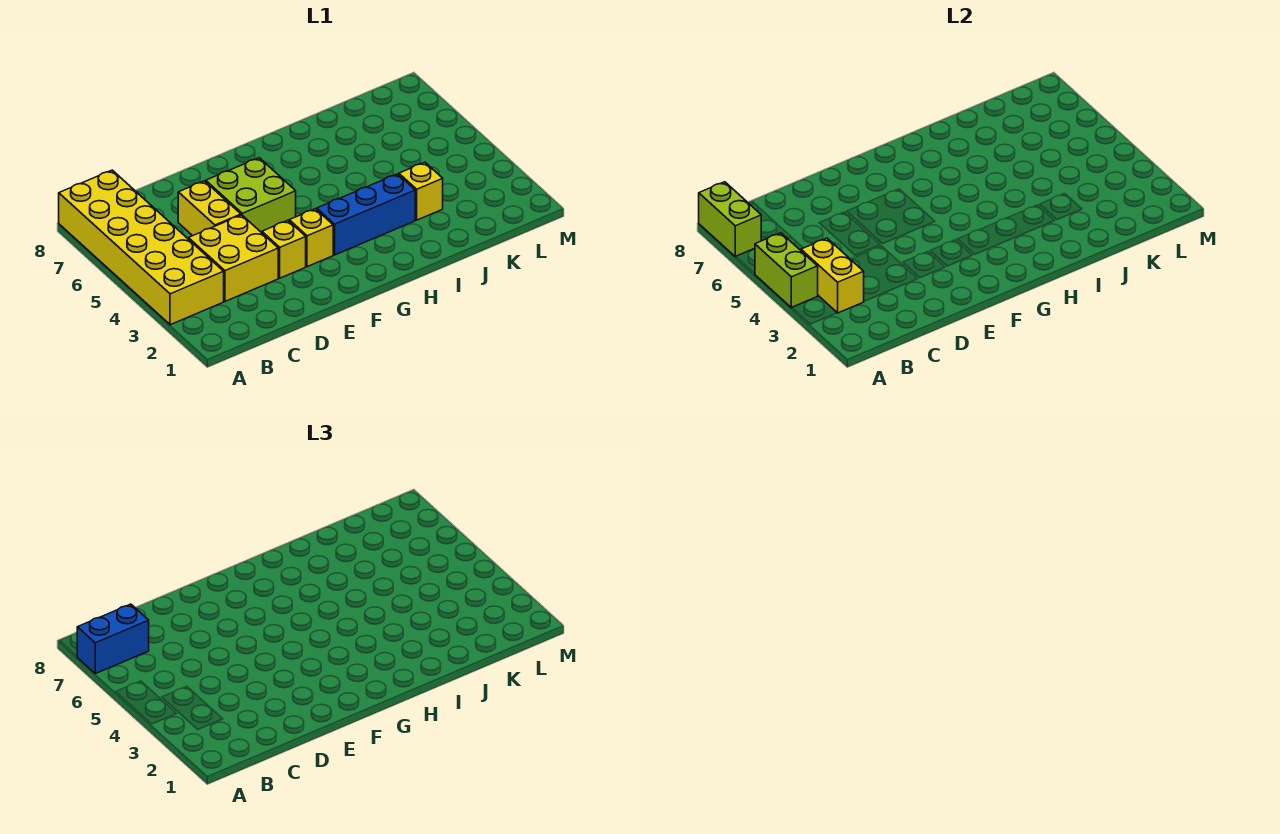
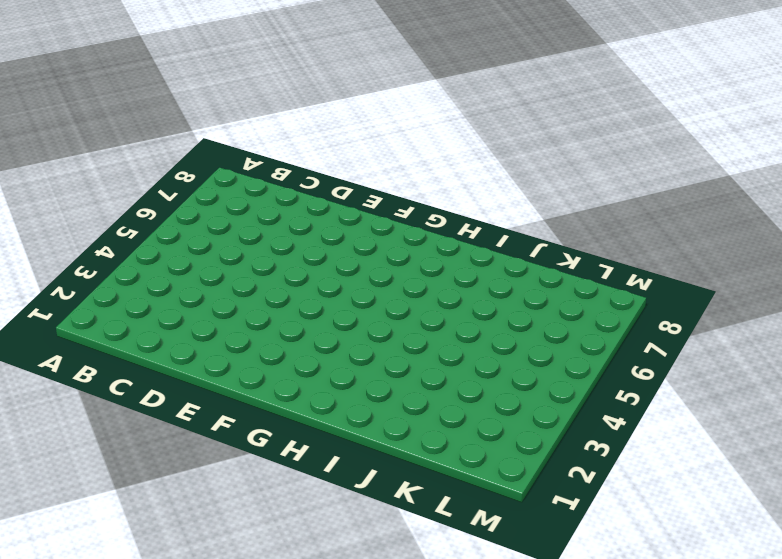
none -> yellow 2x6 brick [59,170,224,325]
none -> yellow 2x2 brick [188,215,278,301]
none -> yellow 1x2 brick [178,181,241,236]

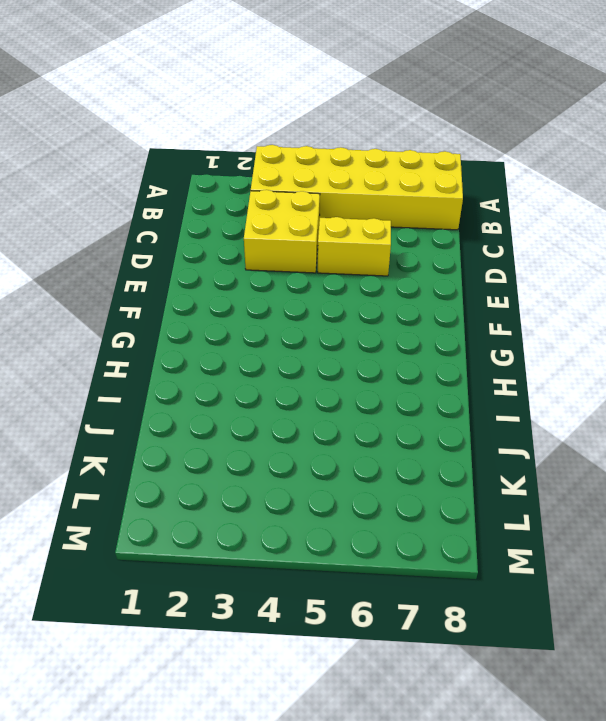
none -> yellow 1x1 brick [262,220,306,278]
none -> lime 2x2 brick [206,158,296,233]
none -> yellow 1x1 brick [289,209,333,267]

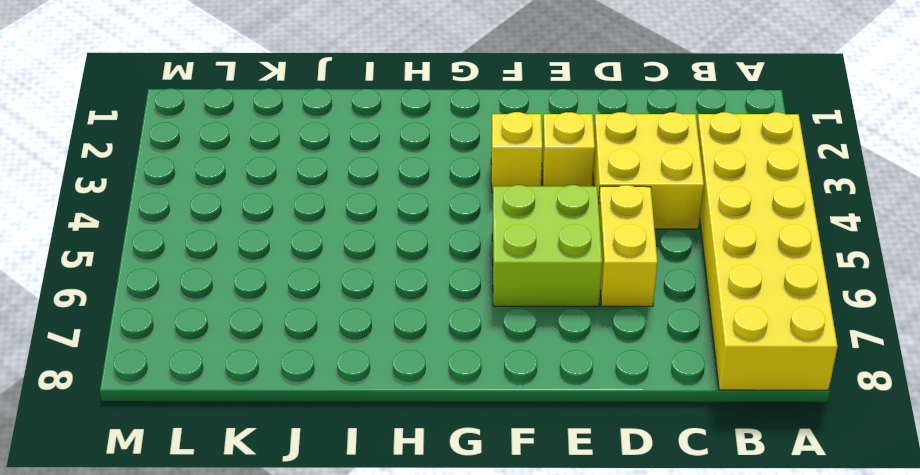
none -> blue 1x3 brick [317,174,415,255]
none -> yellow 1x1 brick [399,162,443,220]
none -> lime 1x2 brick [755,233,818,308]

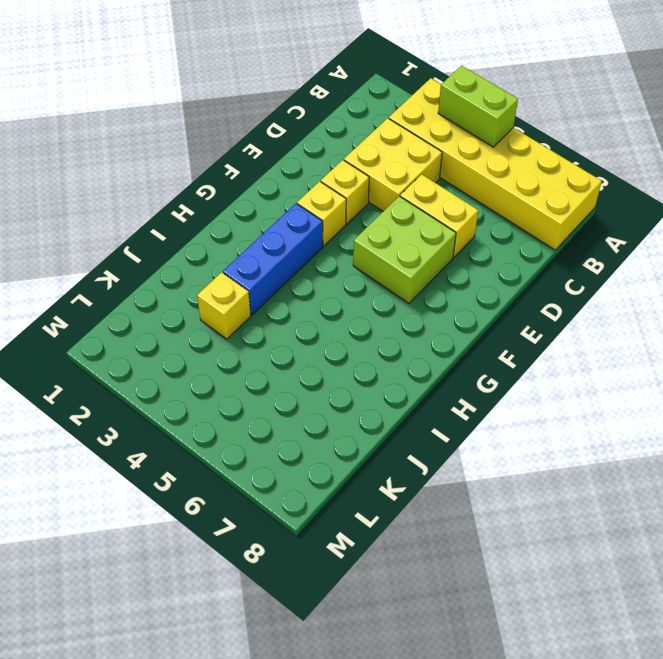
none -> lime 1x2 brick [699,182,761,257]
none -> yellow 1x2 brick [801,238,864,313]
none -> blue 1x2 brick [77,604,149,674]

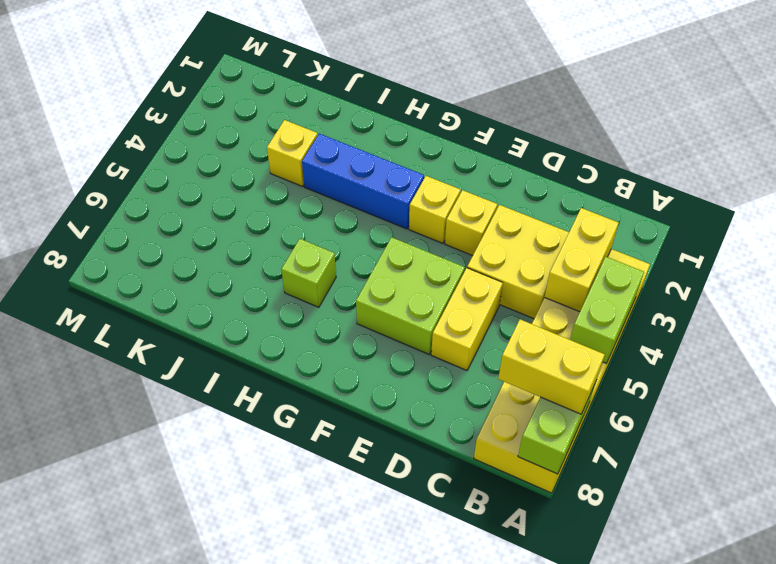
yellow 1x2 brick [498,319,605,414] -> blue 1x2 brick [77,604,149,674]
lime 1x1 brick [281,239,336,307] -> none

